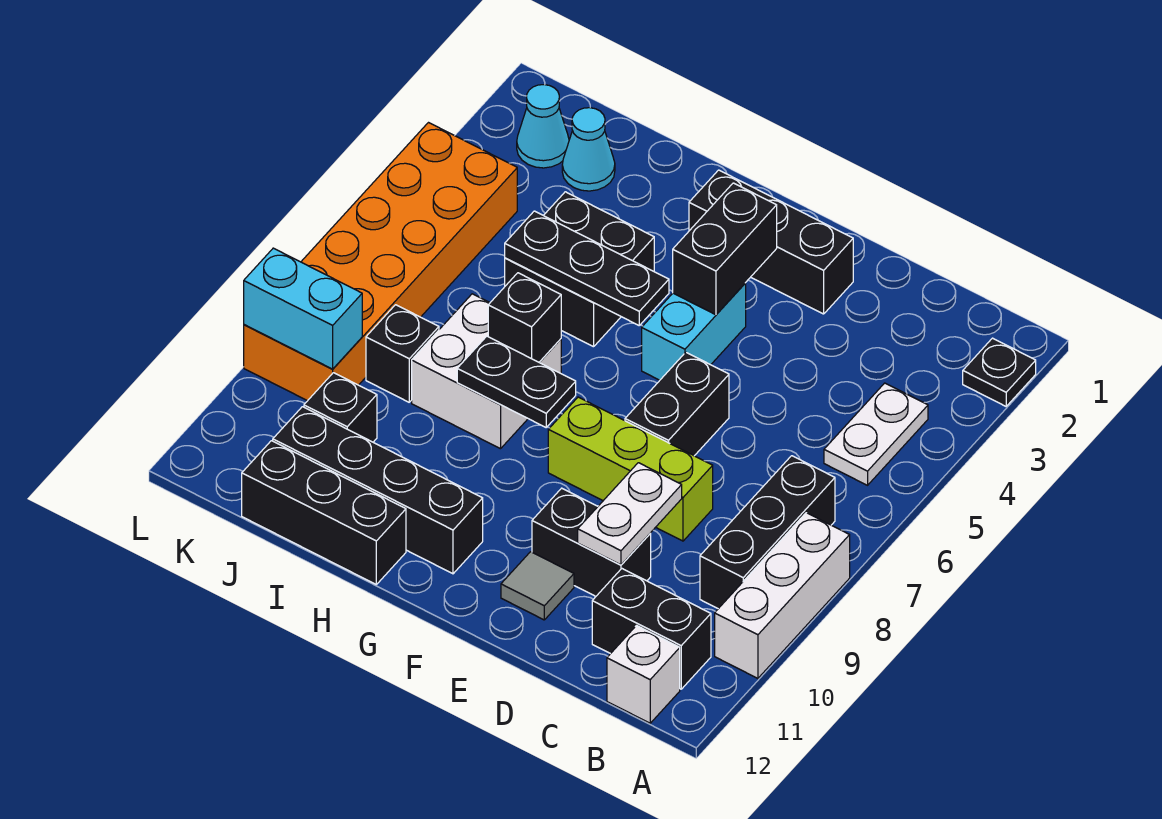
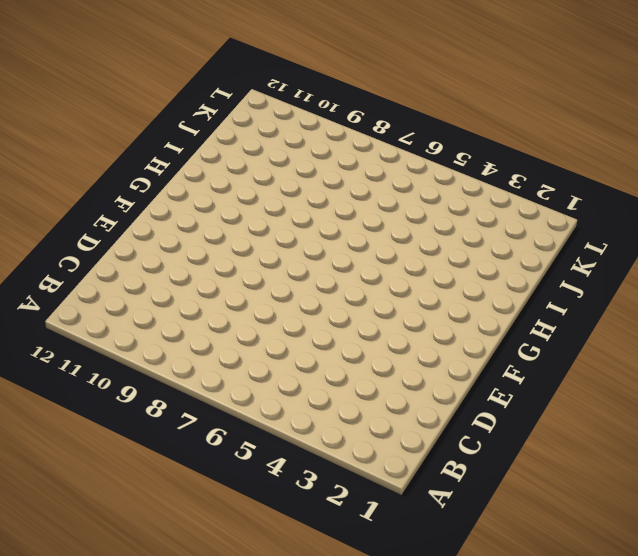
none -> black 1x1 plate [963,338,1036,406]
none -> white 1x3 brick [715,513,850,678]
none -> white 1x2 plate [824,383,928,485]

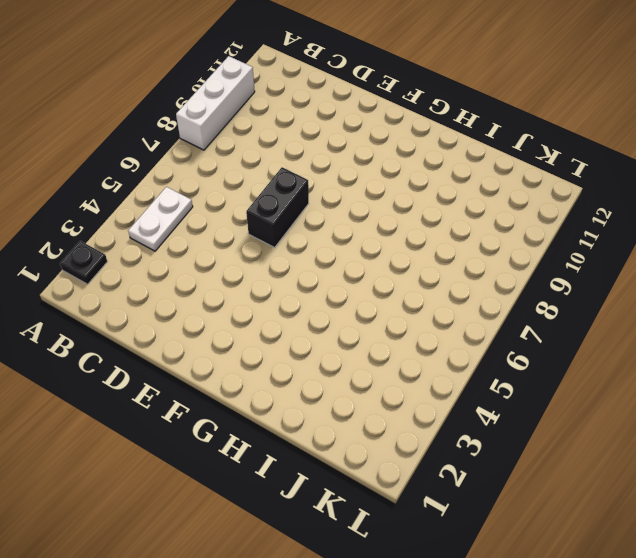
none -> black 1x3 brick [700,456,835,609]
none -> black 1x2 brick [592,569,711,689]
none -> white 1x1 brick [607,626,680,723]

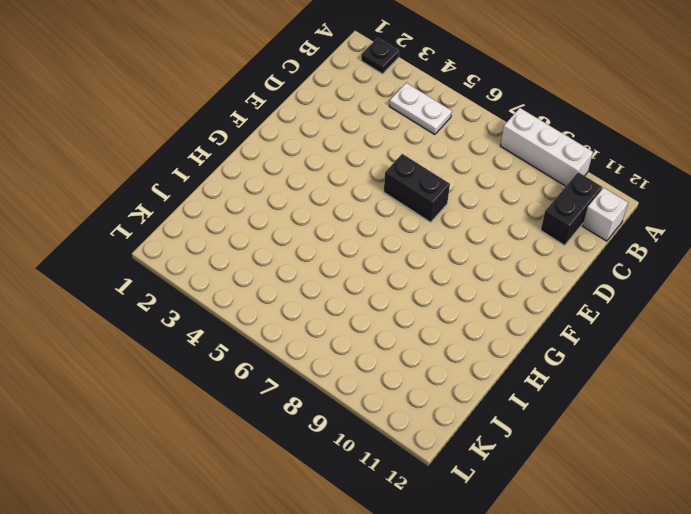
none -> black 1x3 brick [700,456,835,609]
none -> lime 1x3 brick [548,397,713,541]
none -> black 1x2 brick [532,488,651,596]

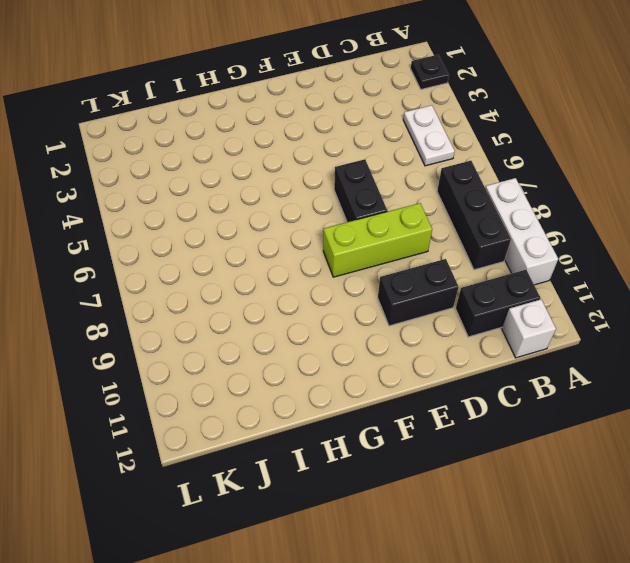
none -> black 1x3 brick [689,170,853,314]
none -> grey 1x1 tile [501,552,574,620]
none -> cyan 1x2 brick [642,283,746,380]

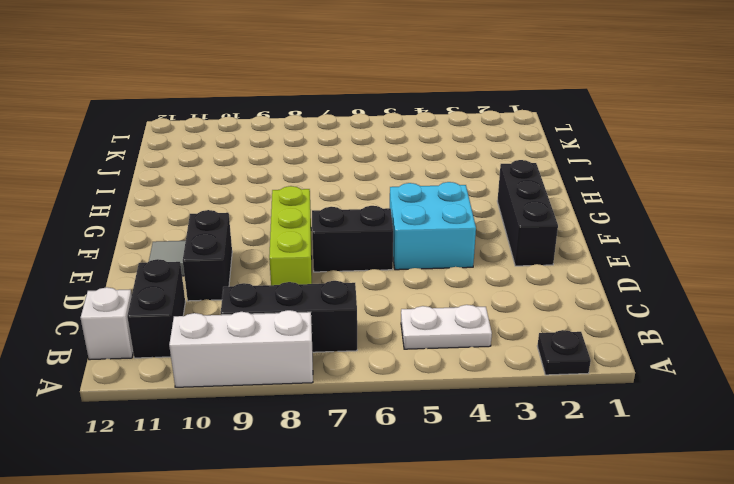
cyan 2x2 brick [390,182,476,270] -> cyan 1x2 brick [642,283,746,380]
none -> black 1x4 brick [273,407,483,574]
none -> black 2x2 brick [505,192,654,347]
none -> white 2x2 brick [412,294,561,449]

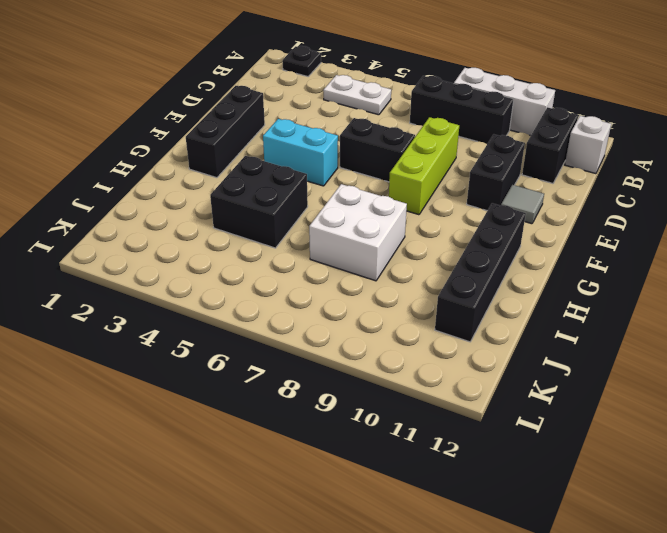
none -> black 1x3 brick [242,441,406,584]
none -> cyan 1x1 cone [562,108,615,191]
none -> black 1x1 brick [366,305,439,402]

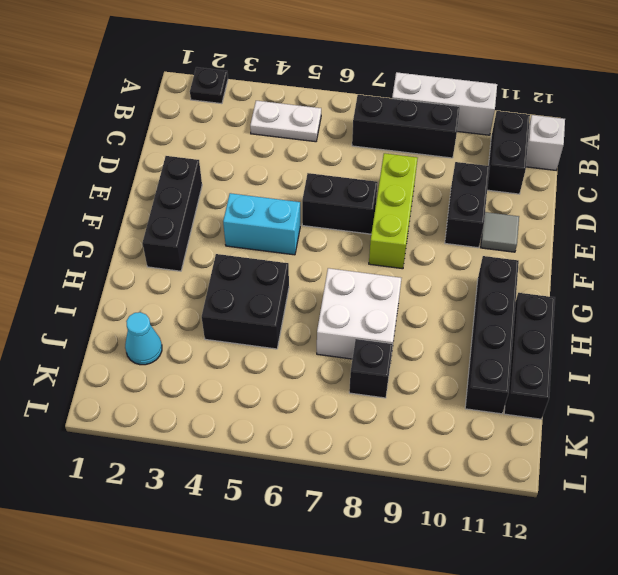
none -> black 1x1 brick [304,373,377,442]
none -> cyan 1x1 cone [517,85,569,168]
none -> orange 2x6 brick [244,123,517,401]

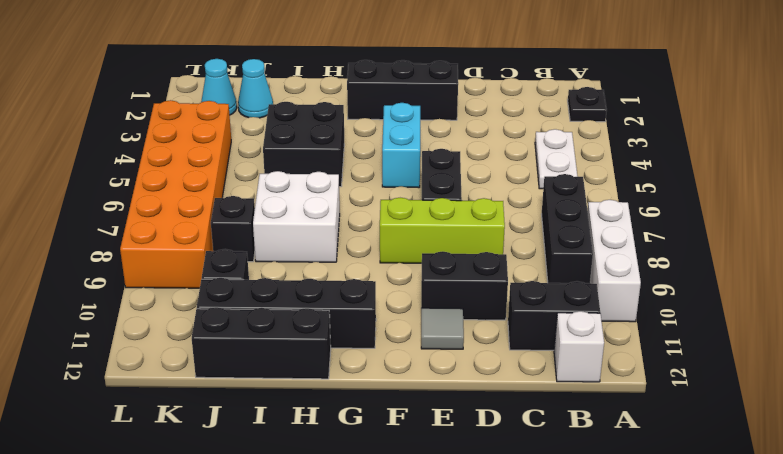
none -> white 1x2 plate [578,463,682,565]
none -> black 1x2 brick [673,183,777,315]
none -> black 1x3 plate [505,211,669,325]

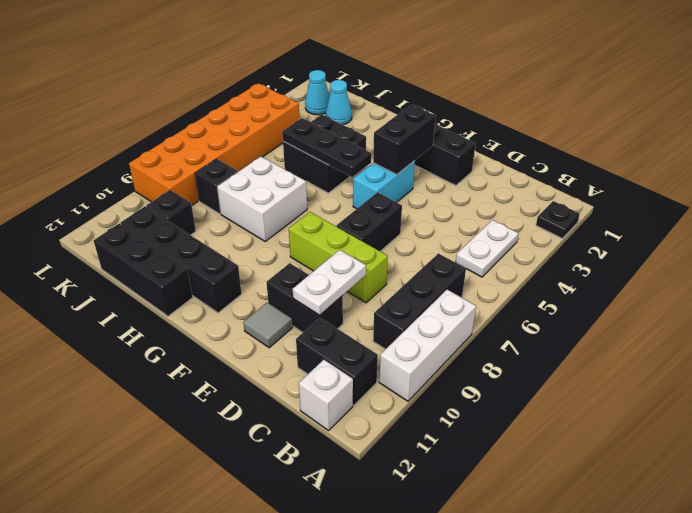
none -> black 1x2 plate [457,336,576,427]
none -> black 1x1 brick [488,273,561,362]
none -> cyan 1x2 brick [244,248,362,369]

